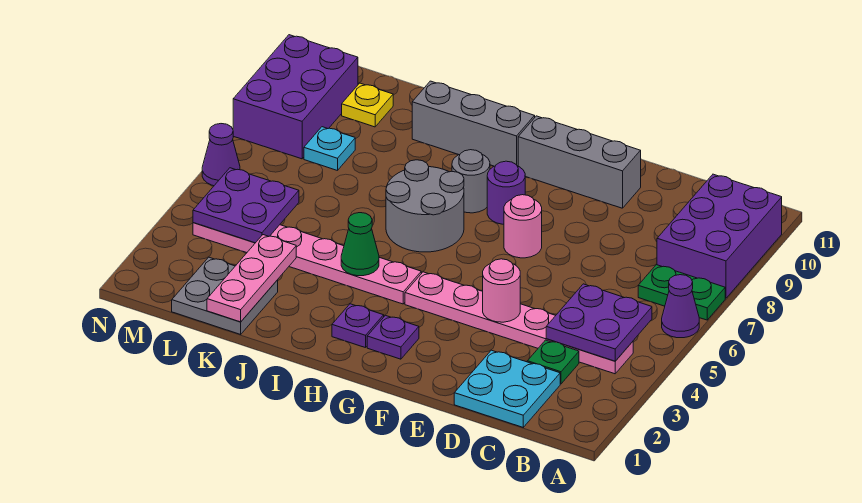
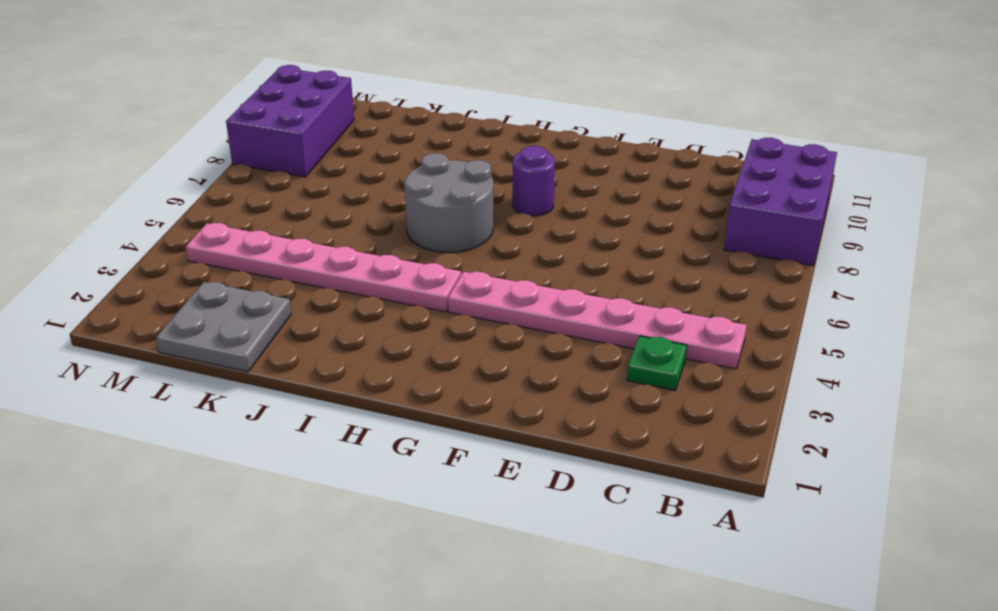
none -> purple 1x1 cone [662,275,699,338]
none -> green 1x2 plate [638,265,725,320]
none -> cyan 2x2 plate [454,350,560,427]

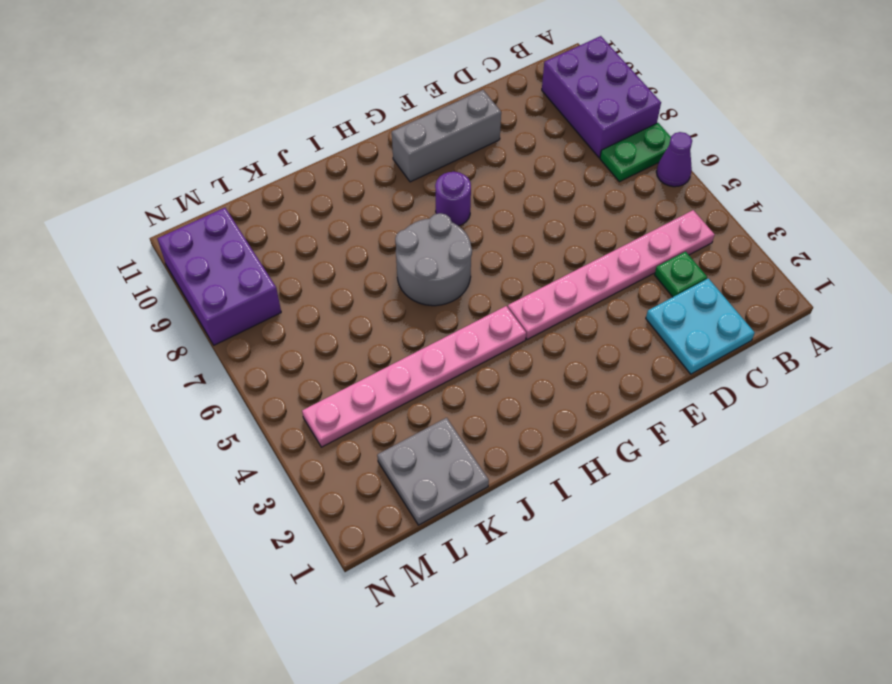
none -> pink 1x1 round brick [504,195,542,258]
none -> purple 1x1 plate [367,315,419,359]
none -> purple 1x1 plate [332,304,384,348]

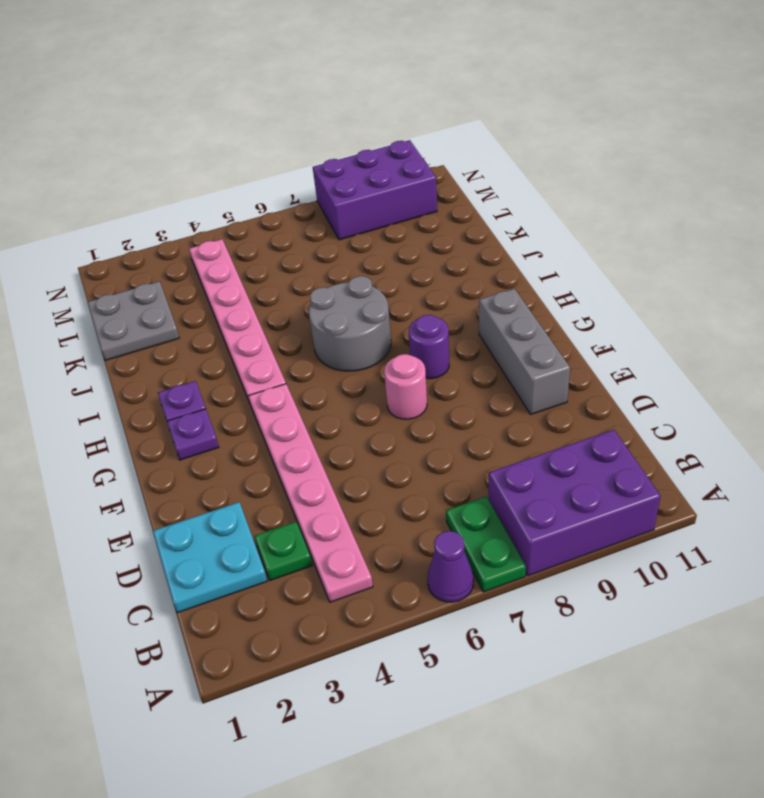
none -> grey 1x1 round brick [452,150,490,213]
none -> grey 1x3 brick [412,81,535,166]
none -> cyan 1x1 plate [304,127,355,171]

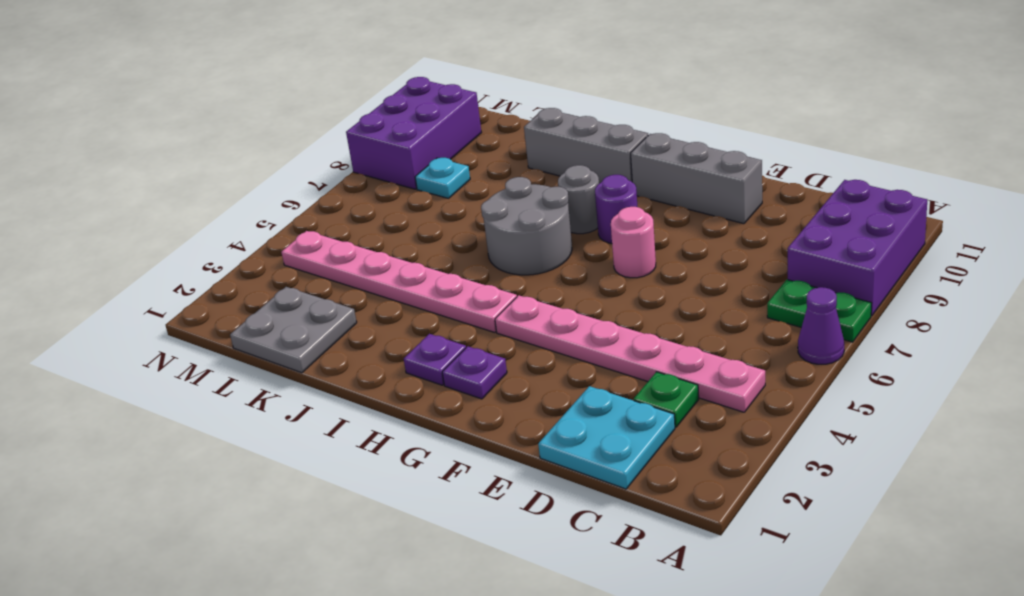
none -> yellow 1x1 plate [342,83,393,127]
none -> purple 1x1 cone [202,124,240,186]
none -> purple 2x2 plate [546,284,652,361]

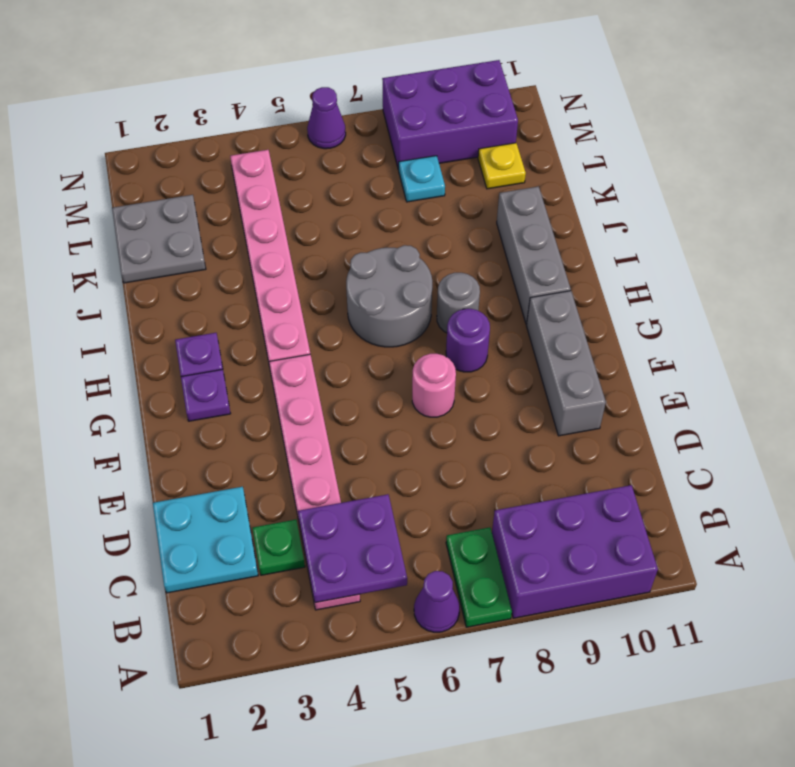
none -> pink 1x1 round brick [483,259,520,322]
none -> green 1x1 cone [341,213,379,276]
none -> pink 1x3 plate [207,235,296,322]

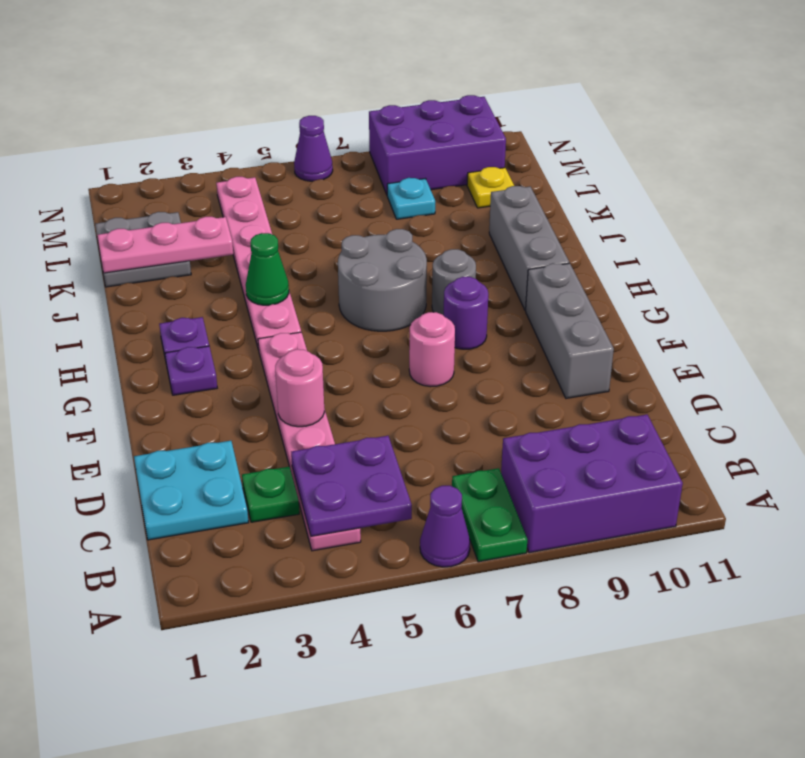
none -> purple 2x2 plate [193,168,299,243]

